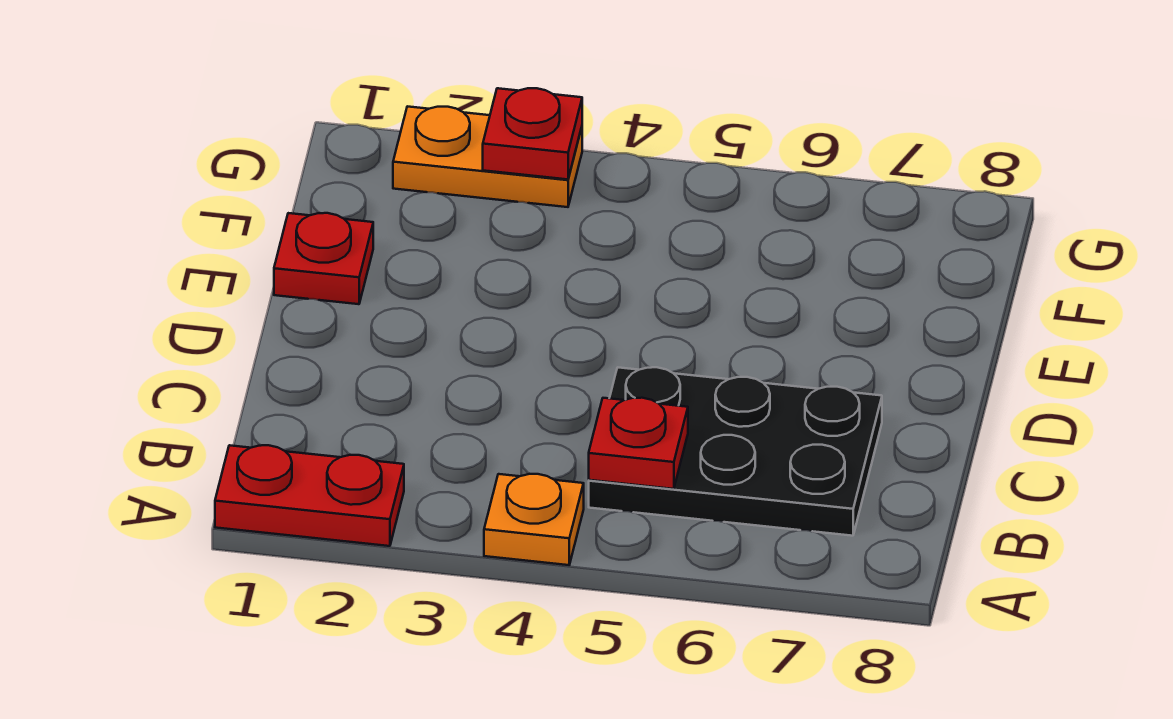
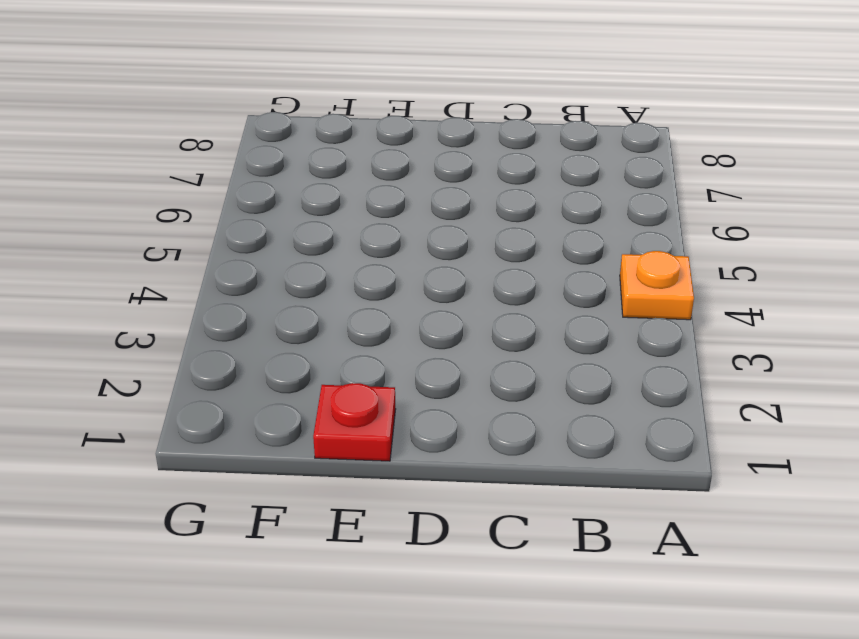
none -> red 1x2 plate [215,445,404,546]
none -> black 2x3 plate [589,367,882,536]

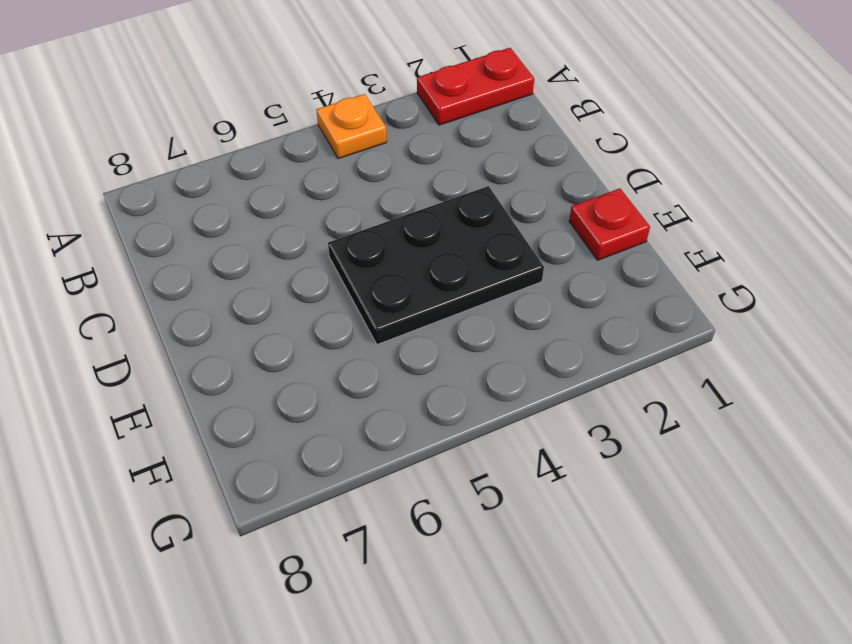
black 2x3 plate [328,186,544,344] -> black 2x3 plate moved to [589,367,882,536]
none -> orange 1x2 plate [393,106,582,207]
none -> red 1x1 plate [589,398,688,489]

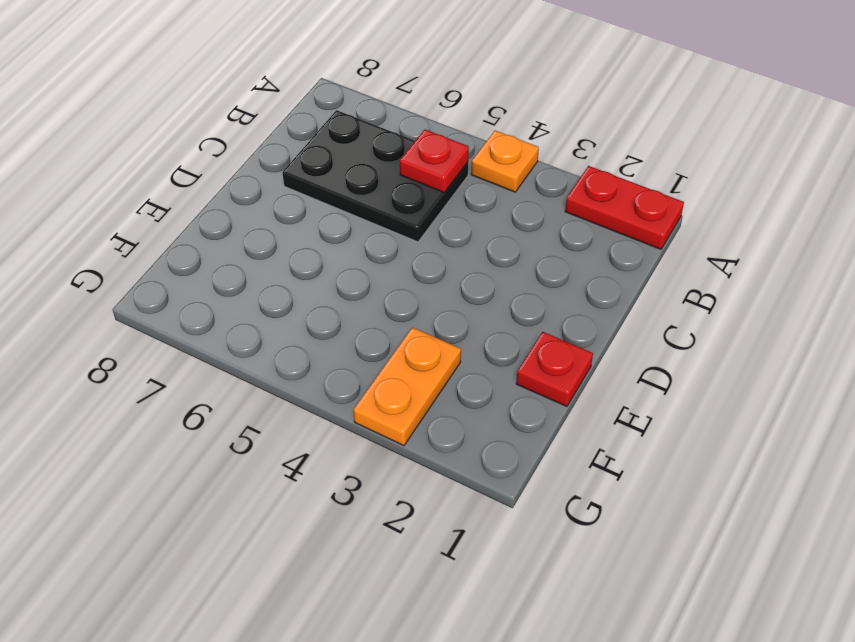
orange 1x2 plate [353,327,461,446] -> orange 1x2 plate turned to [393,106,582,207]
none -> red 1x1 plate [483,88,582,179]

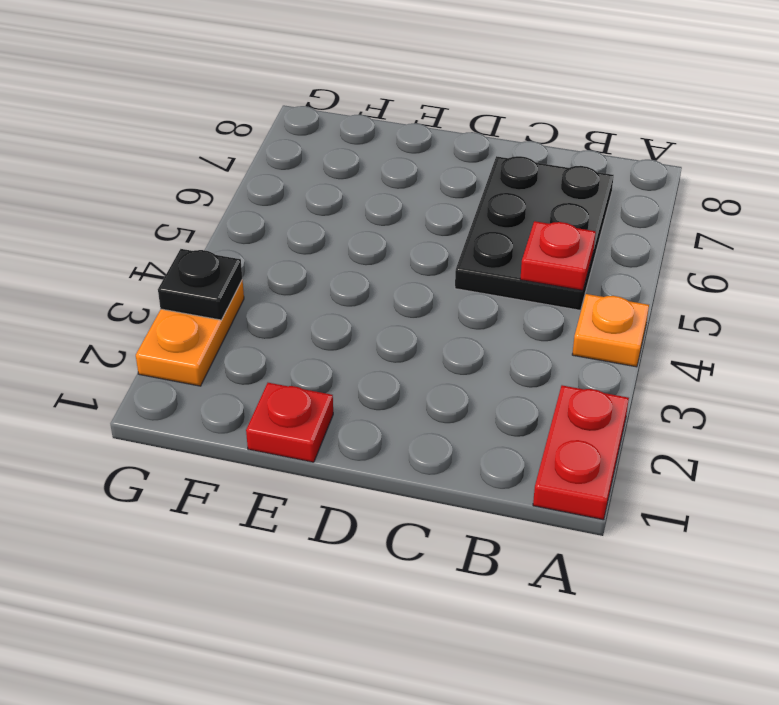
black 1x1 plate [158,249,242,320] -> red 1x1 plate [483,88,582,179]

